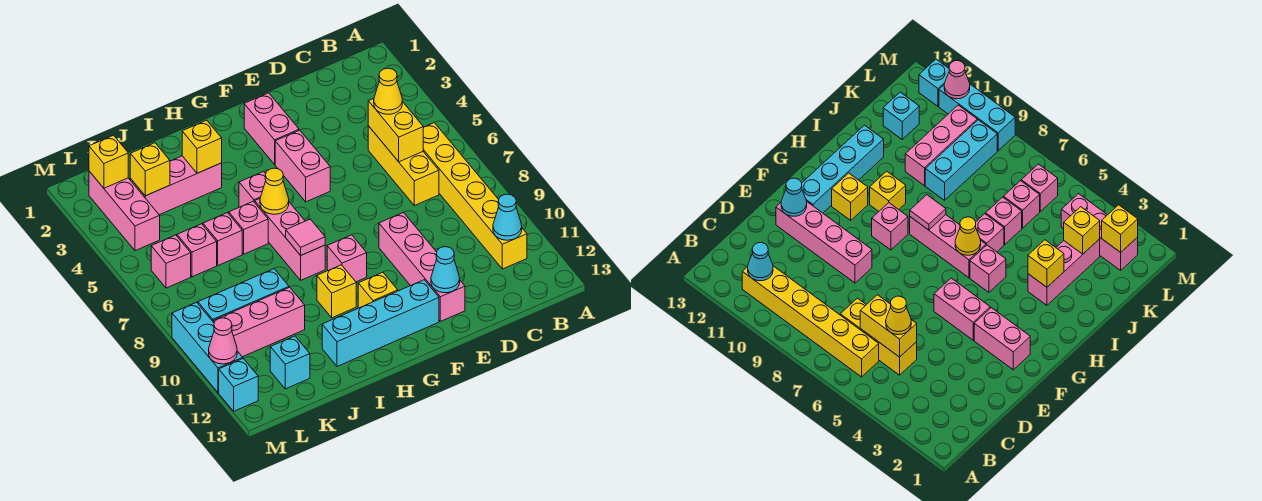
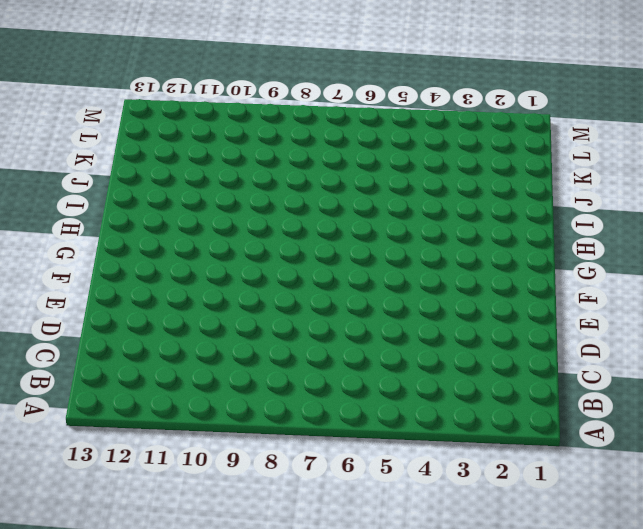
none -> yellow 1x6 brick [423,123,527,269]
none -> yellow 1x3 brick [368,126,439,206]
none -> pink 1x4 brick [379,212,465,321]
none -> pink 1x2 brick [244,93,299,164]

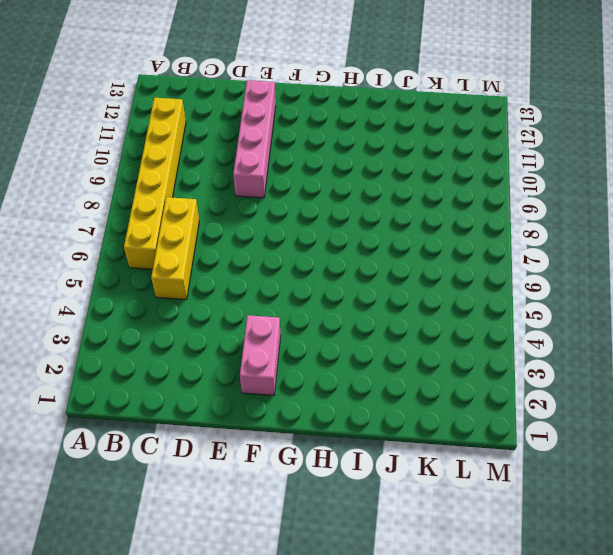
none -> pink 1x2 brick [275,130,330,202]
none -> cyan 1x4 brick [322,280,439,366]
none -> pink 1x1 brick [327,235,367,282]
none -> yellow 1x1 brick [358,272,398,308]

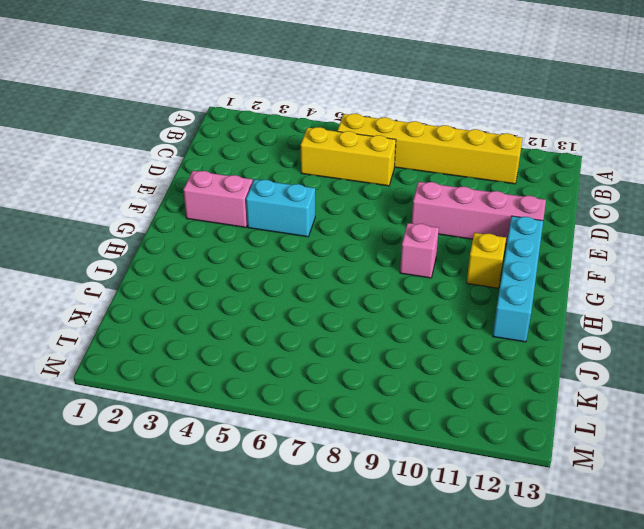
cyan 1x2 brick [246,179,315,237] -> pink 1x2 brick [275,130,330,202]
none -> pink 1x1 brick [239,171,266,207]
none -> pink 1x3 brick [255,199,325,280]
none -> yellow 1x1 brick [317,265,356,318]
none -> pink 1x3 brick [130,156,222,215]

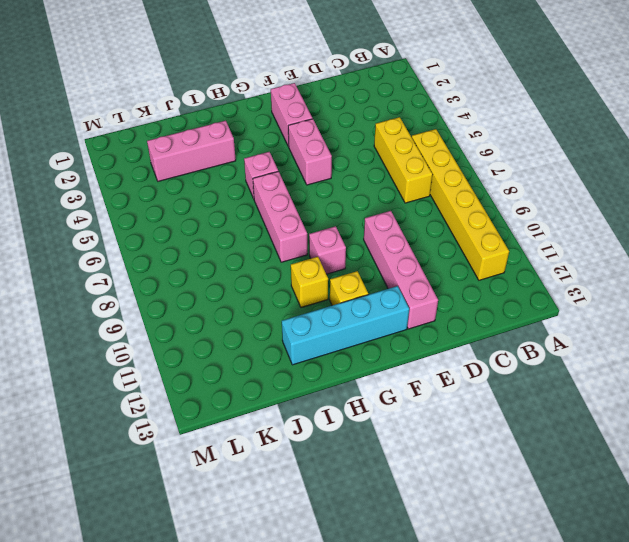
none -> pink 1x1 brick [229,201,268,254]
none -> pink 1x1 brick [203,213,242,265]
none -> cyan 1x3 brick [198,269,289,321]
none -> pink 1x3 brick [213,287,305,357]

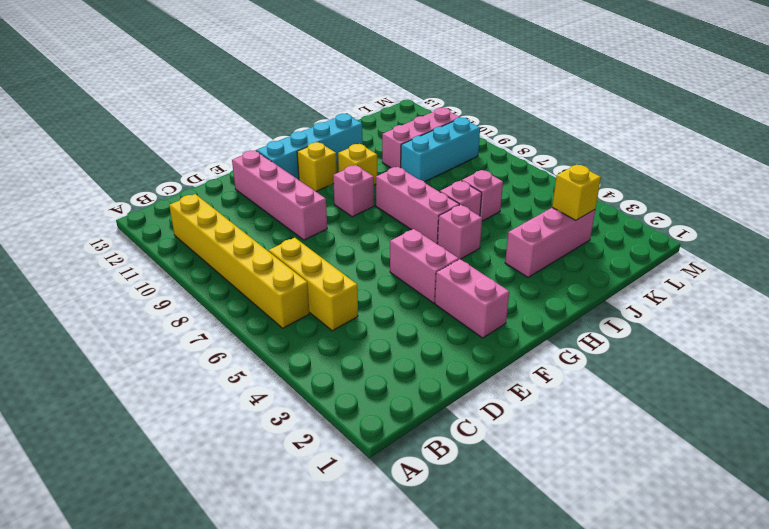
none -> pink 1x1 brick [177,224,217,277]
none -> cyan 1x1 brick [270,336,310,389]
none -> pink 1x3 brick [89,171,160,251]
none -> pink 1x1 brick [151,235,191,288]

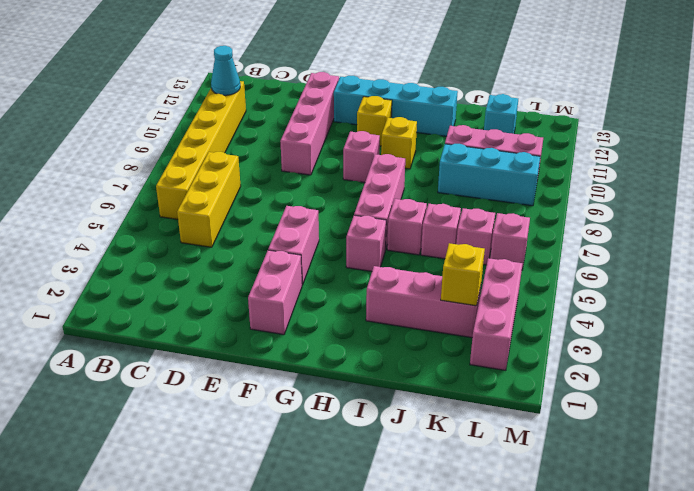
none -> cyan 1x3 brick [172,302,243,393]
none -> cyan 1x1 brick [219,358,258,411]
none -> yellow 1x2 brick [368,99,423,162]
none -> cyan 1x1 cone [431,247,460,293]

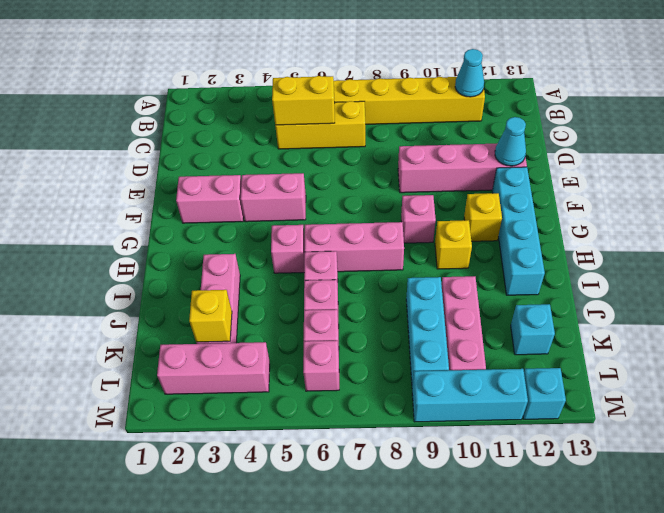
none -> yellow 1x1 cone [260,168,289,214]
none -> pink 1x1 tile [286,219,325,255]
none -> yellow 1x1 brick [182,120,222,173]
none -> yellow 1x1 brick [89,135,128,188]

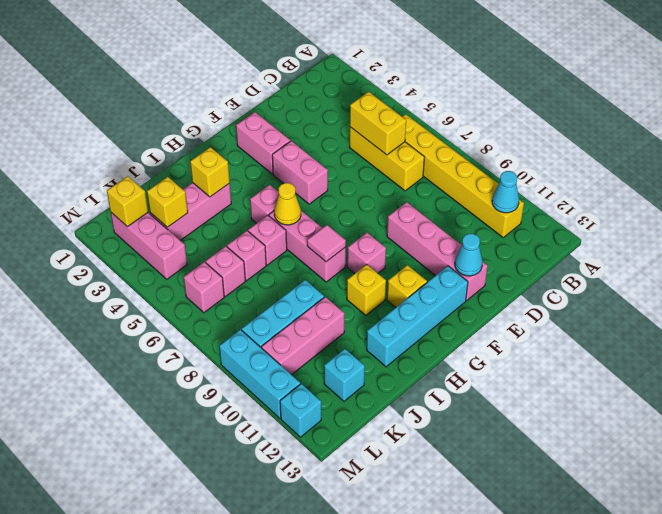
none -> pink 1x1 cone [209,318,237,364]
none -> yellow 1x1 cone [374,68,402,114]

